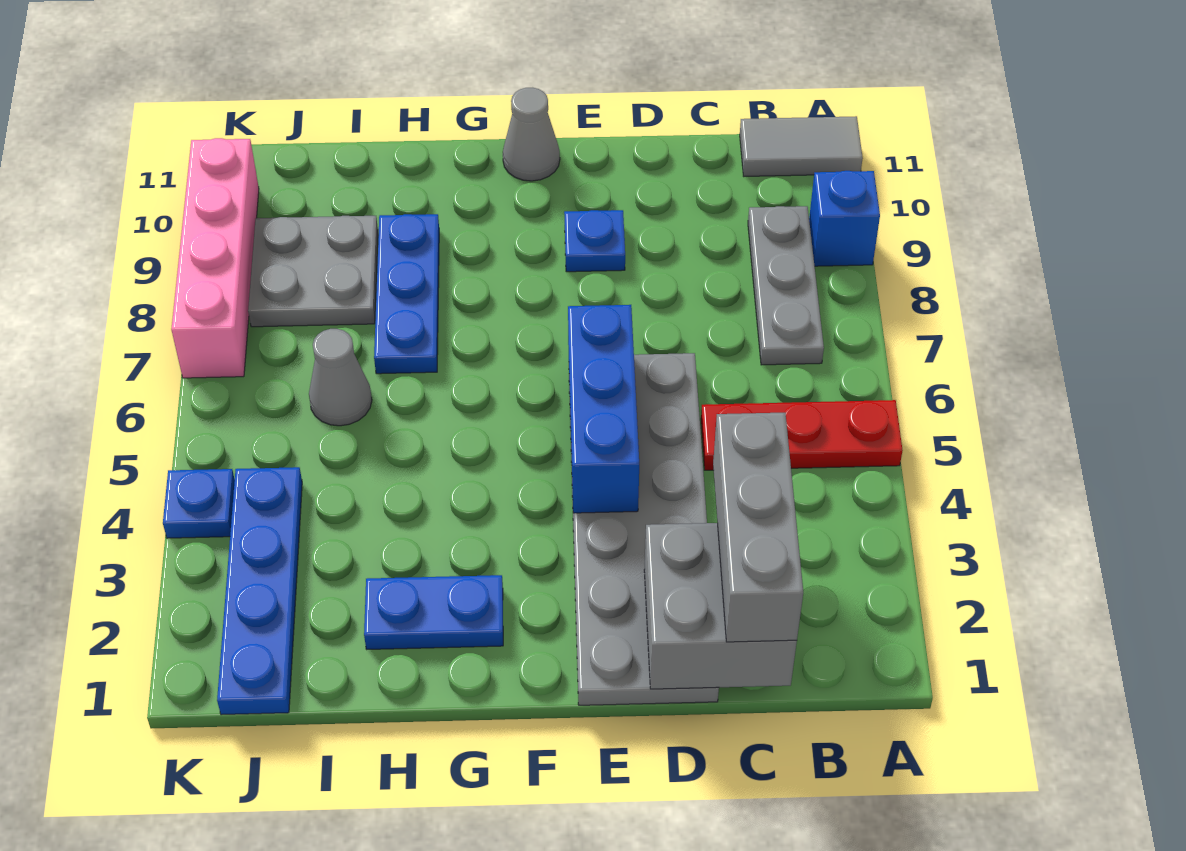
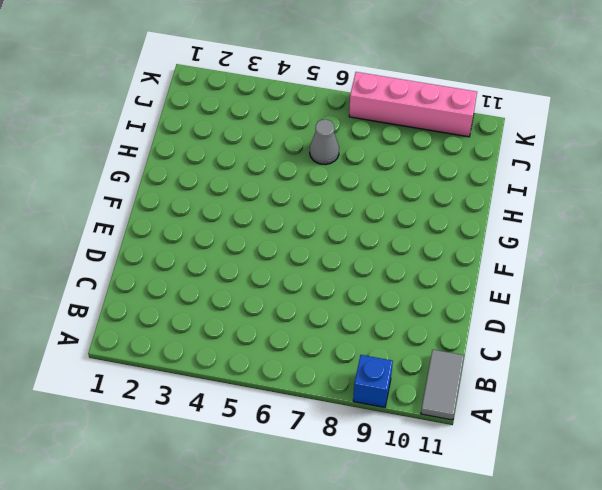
none -> red 1x3 plate [701,400,903,470]
none -> grey 1x3 plate [748,206,824,365]
none -> grey 2x6 plate [569,353,719,705]

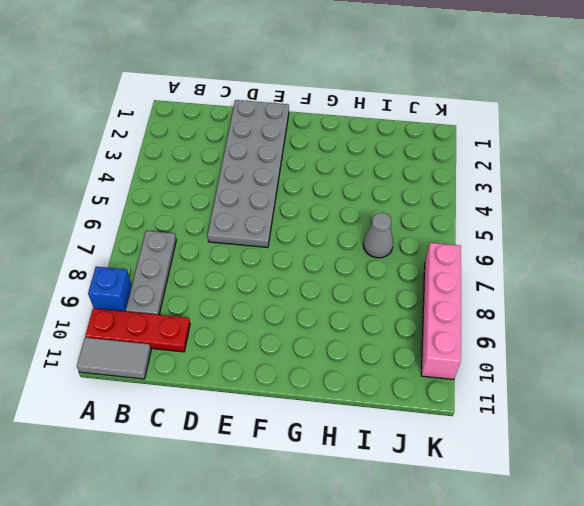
red 1x3 plate [85,308,190,352] -> red 1x3 plate moved to [701,400,903,470]
none -> blue 1x1 plate [564,210,625,272]
none -> grey 1x1 cone [503,88,560,181]
none -> blue 1x2 plate [364,575,503,649]

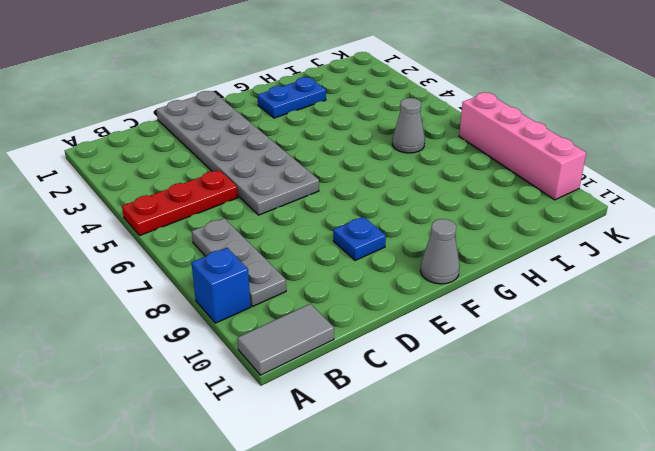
none -> blue 1x3 plate [374,214,439,374]
none -> grey 2x2 plate [248,216,378,327]
none -> blue 1x4 plate [217,467,302,715]

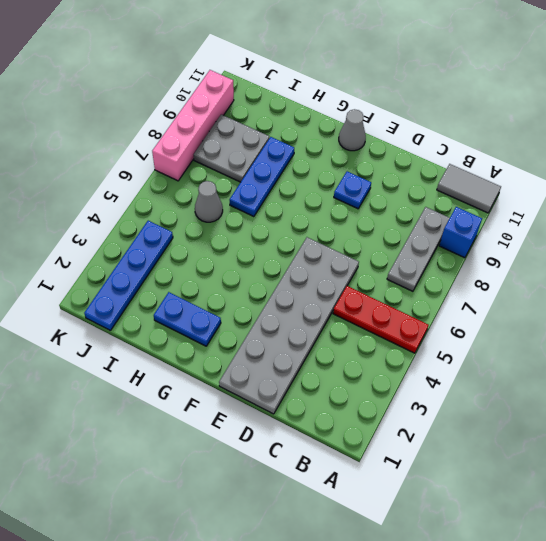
none -> blue 1x1 plate [163,469,235,538]
none -> grey 2x2 brick [644,523,797,689]
none -> blue 1x3 brick [568,305,639,513]

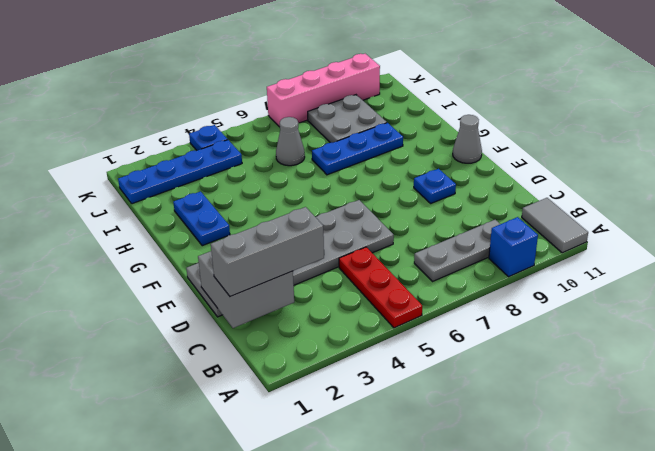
none -> blue 1x3 brick [568,305,639,513]

